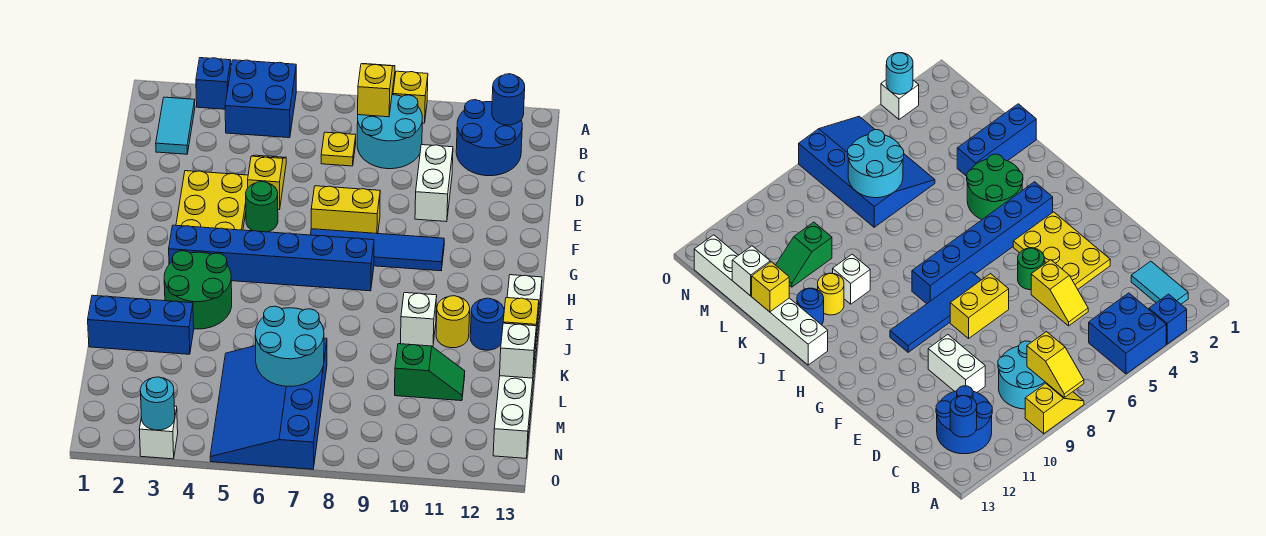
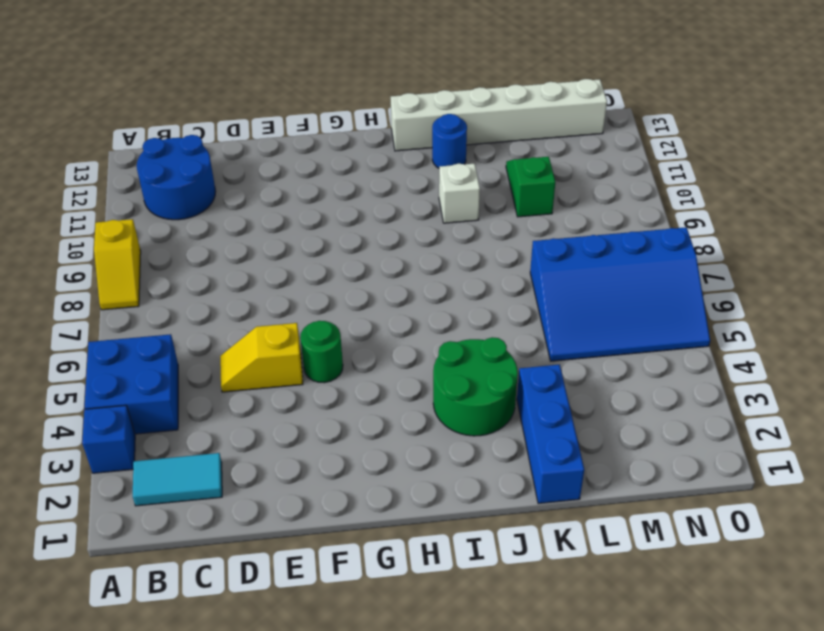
none -> cyan 2x2 round brick [357,95,422,169]
none -> yellow 1x1 plate [321,132,356,166]
none -> white 1x2 brick [415,145,453,222]

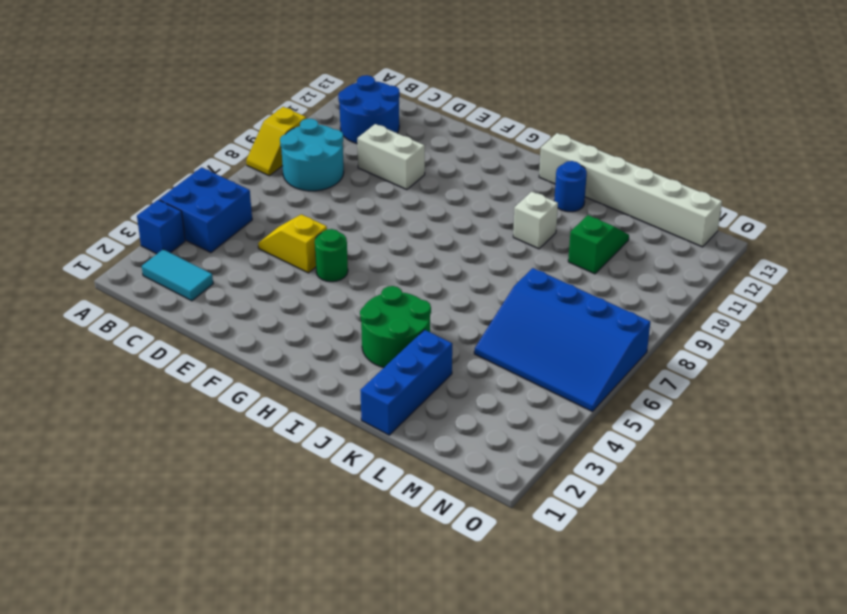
none -> yellow 1x1 plate [321,132,356,166]
none -> yellow 2x3 plate [176,171,248,230]
none -> yellow 1x2 brick [311,186,380,234]

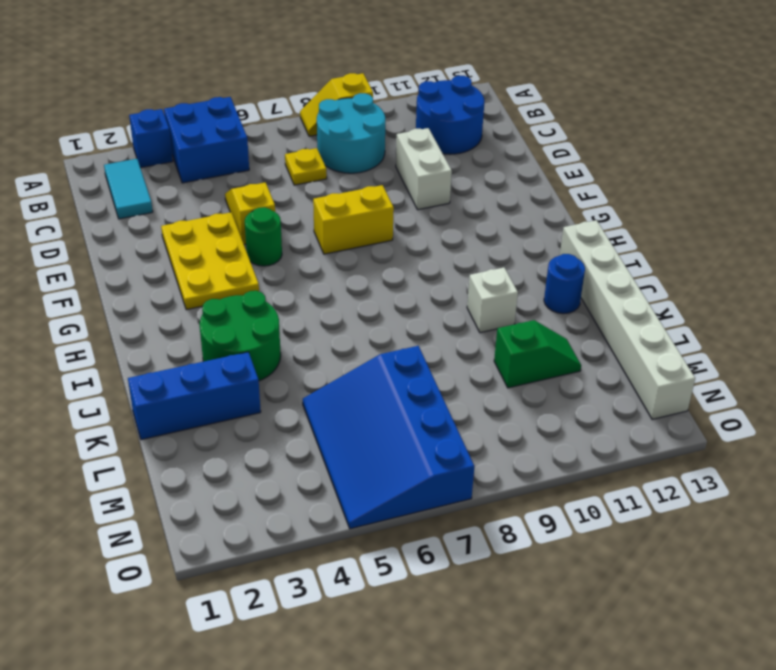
none -> blue 1x4 tile [310,229,444,271]
none -> blue 1x6 brick [169,225,374,291]
none -> yellow 1x1 round brick [436,296,470,348]

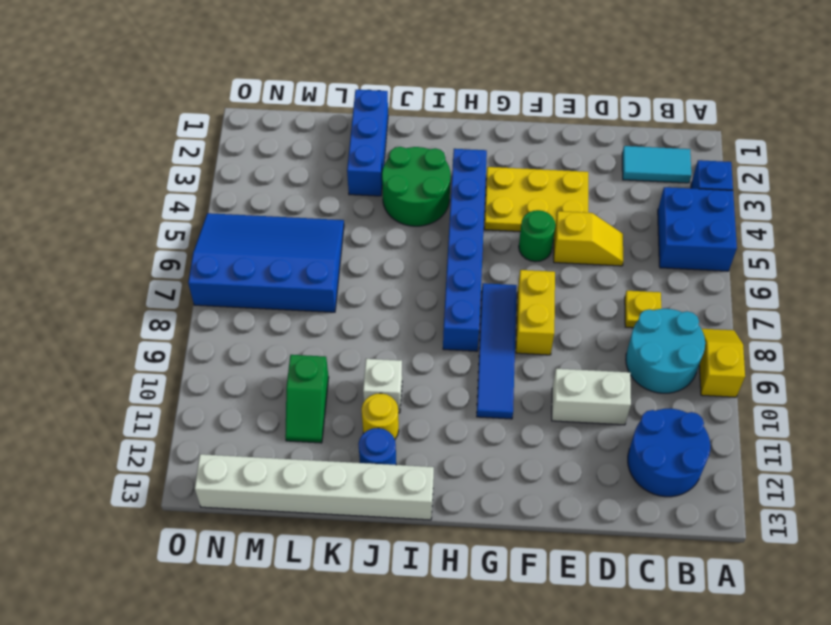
none -> white 1x1 brick [139,406,178,459]
none -> yellow 1x2 slope [358,64,395,117]
none -> blue 1x1 round brick [492,74,525,125]

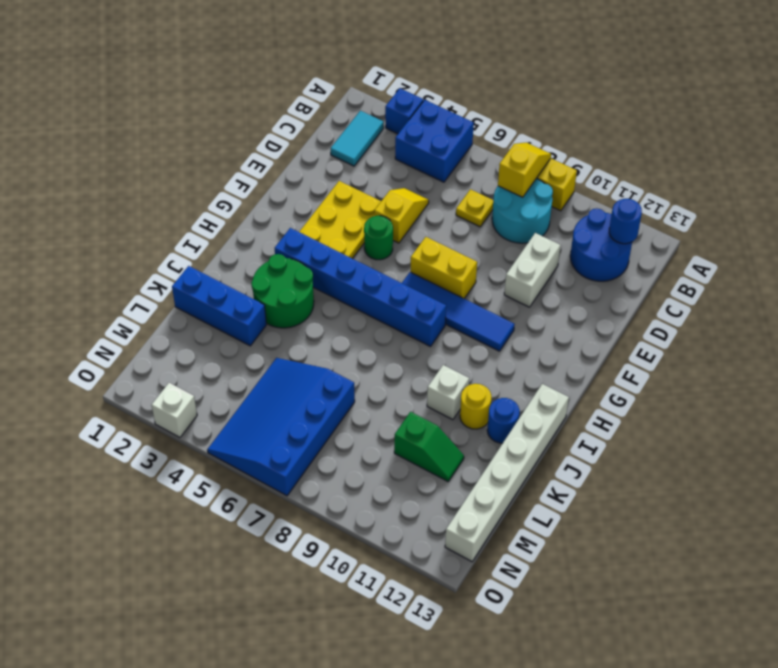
none -> yellow 1x1 brick [503,298,539,349]
none -> cyan 2x2 round brick [255,306,324,386]
none -> white 1x1 brick [500,323,536,378]

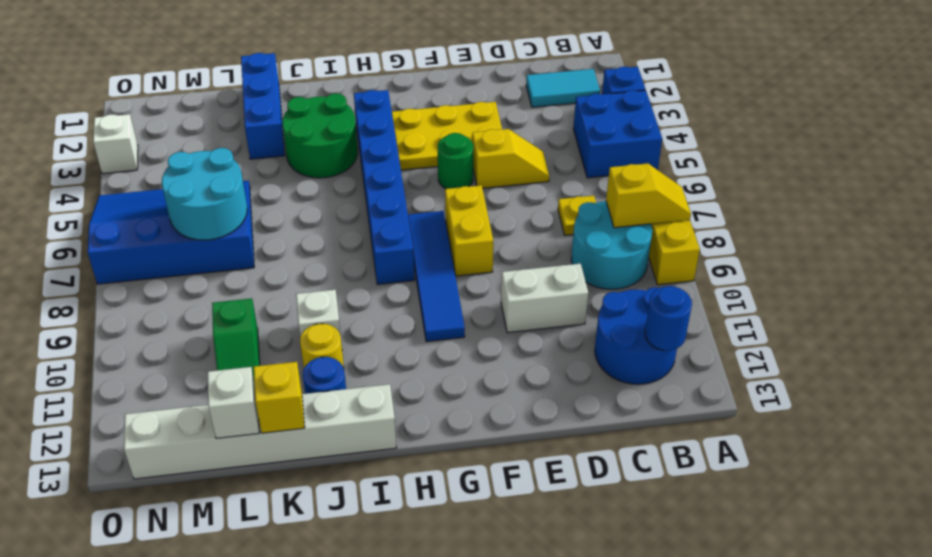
none -> cyan 1x1 round brick [140,377,175,430]

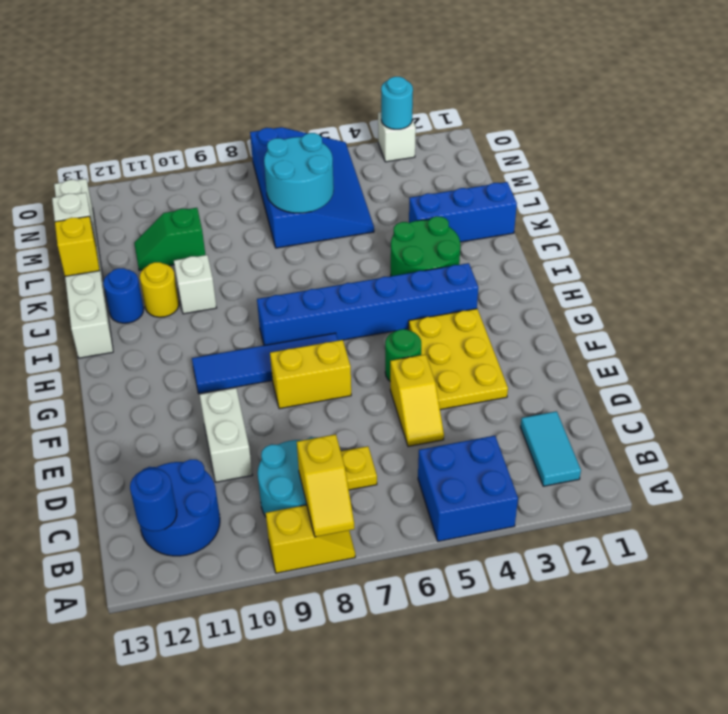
none -> blue 1x1 brick [196,58,231,109]

